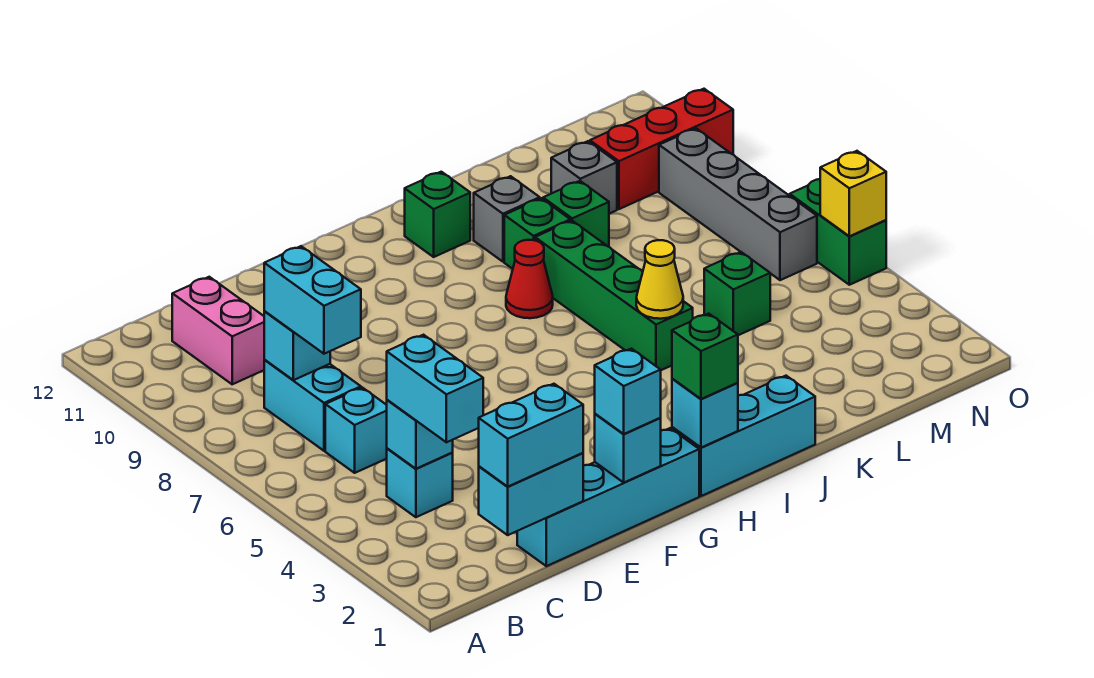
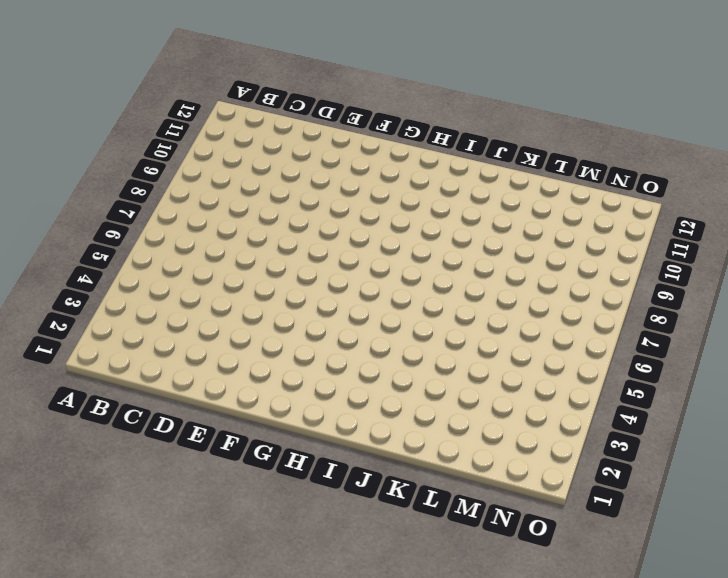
none -> cyan 1x1 brick [387,448,453,517]
none -> cyan 1x1 brick [325,388,387,473]
none -> cyan 1x2 brick [264,360,361,451]

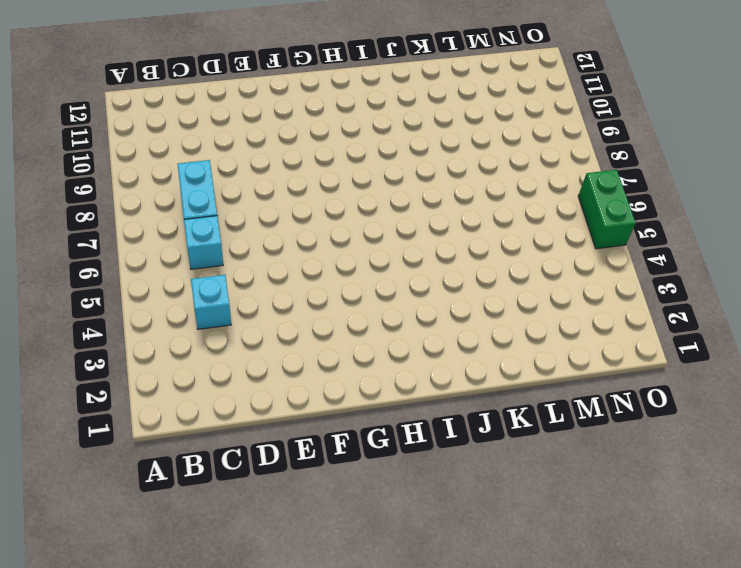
none -> pink 1x2 brick [172,277,265,384]
none -> cyan 1x4 brick [517,428,699,566]
none -> cyan 1x3 brick [672,376,815,496]

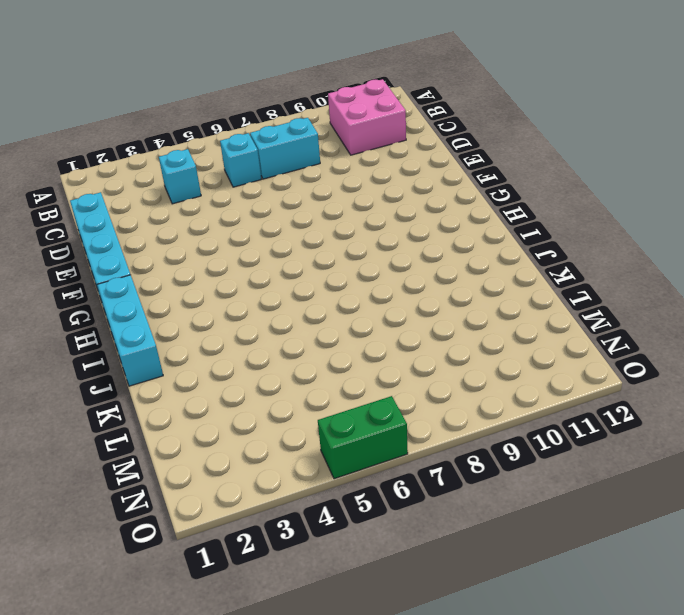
pink 2x2 brick [328,79,406,155] -> pink 1x2 brick [172,277,265,384]
none -> red 1x1 cone [506,240,553,318]
none -> green 1x1 brick [405,172,470,257]
none -> green 1x4 brick [535,221,693,370]

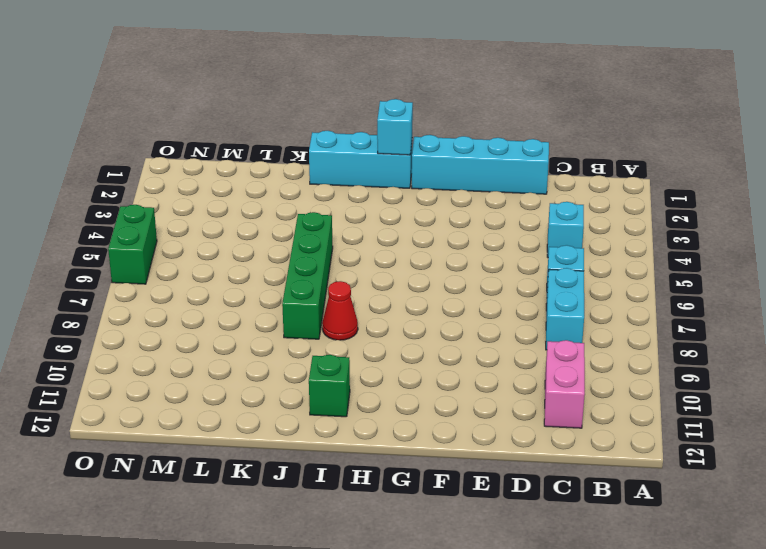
none -> green 1x1 brick [504,198,570,269]
none -> grey 1x1 brick [474,176,540,262]
none -> green 1x1 brick [543,181,609,247]

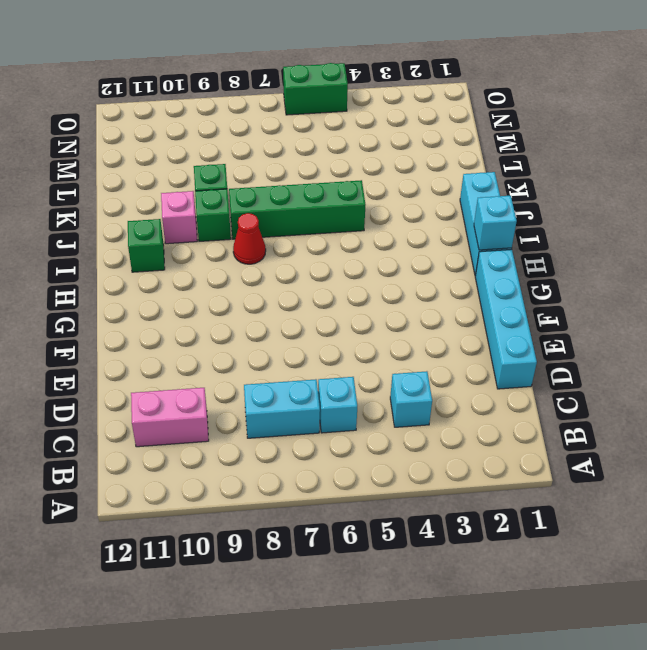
pink 1x1 brick [161,191,197,244] -> grey 1x1 brick [474,176,540,262]
none -> green 1x1 brick [704,252,770,335]
none -> grey 1x1 brick [551,141,617,214]
none -> red 1x3 brick [590,89,733,209]

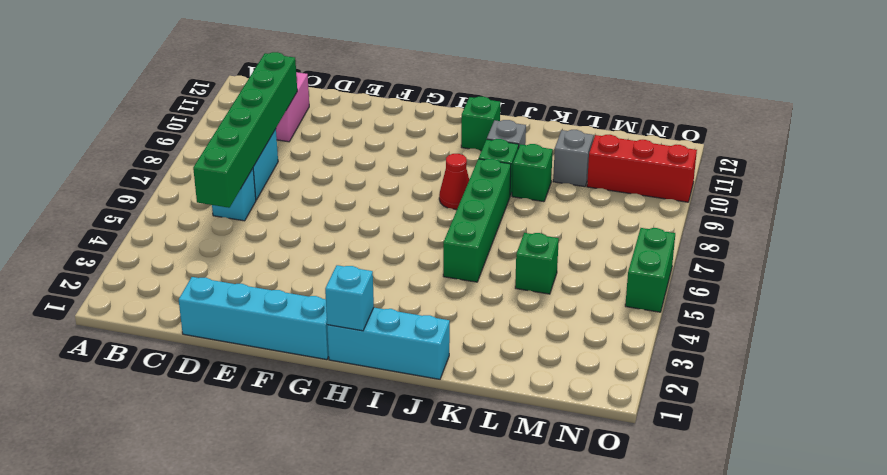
green 1x6 brick [193,52,297,208] -> cyan 1x1 brick [264,311,330,380]
none -> cyan 1x1 brick [387,448,453,517]
none -> grey 1x4 brick [659,128,817,280]
none -> cyan 1x2 brick [479,453,583,535]

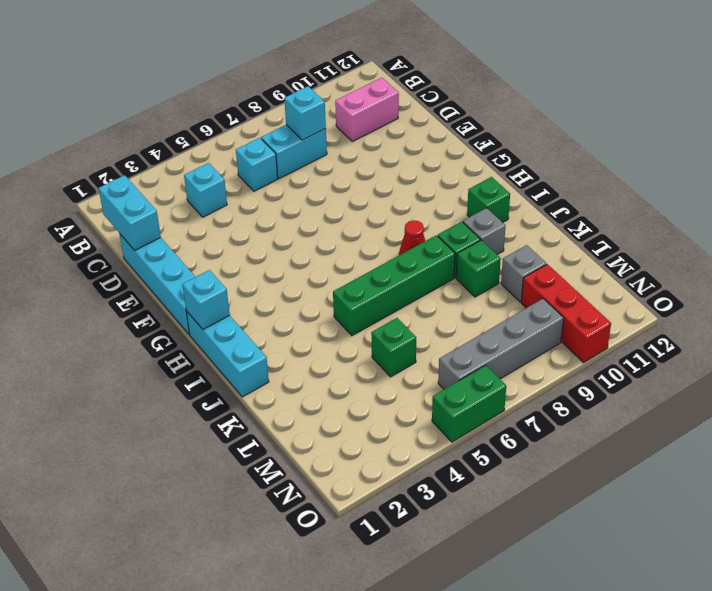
none -> cyan 1x1 brick [387,400,453,469]
none -> cyan 1x1 brick [595,414,661,482]
none -> yellow 1x1 cone [636,240,683,319]

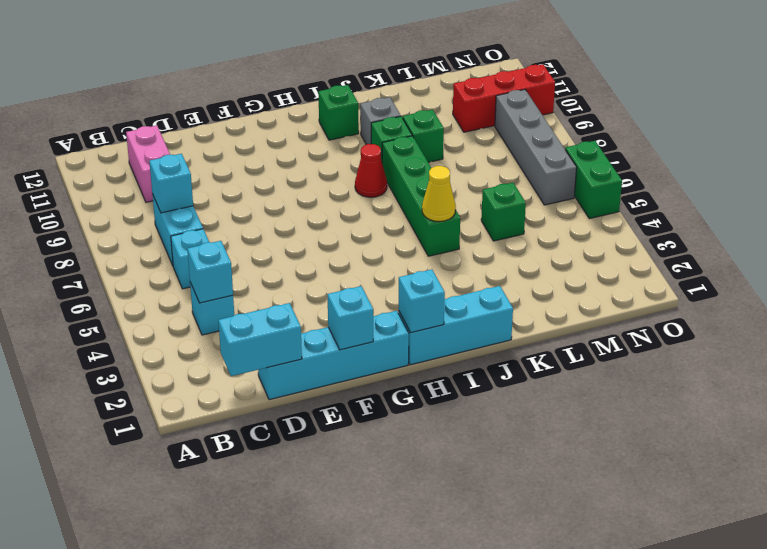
none -> grey 1x1 brick [551,141,617,214]
none -> yellow 1x1 brick [820,151,886,236]
none -> cyan 1x2 brick [478,384,583,486]

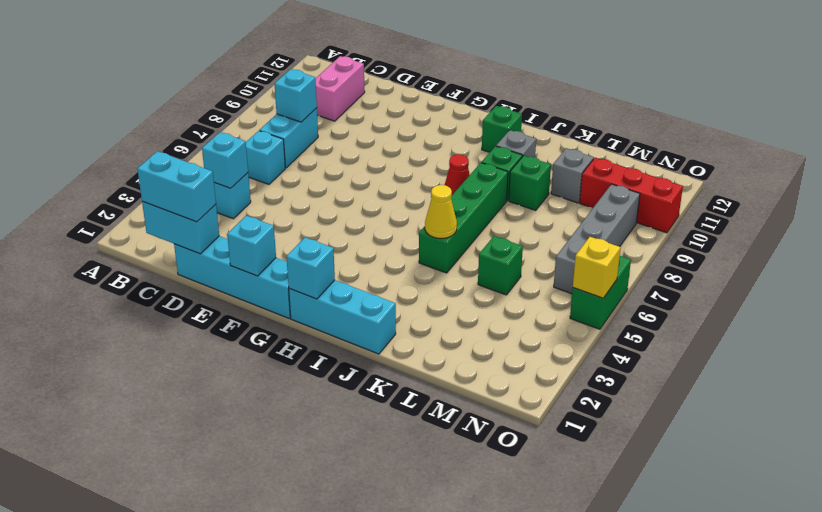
none -> cyan 1x2 brick [387,335,483,442]
none -> cyan 1x2 brick [264,246,361,354]
none -> cyan 1x1 brick [595,349,661,434]

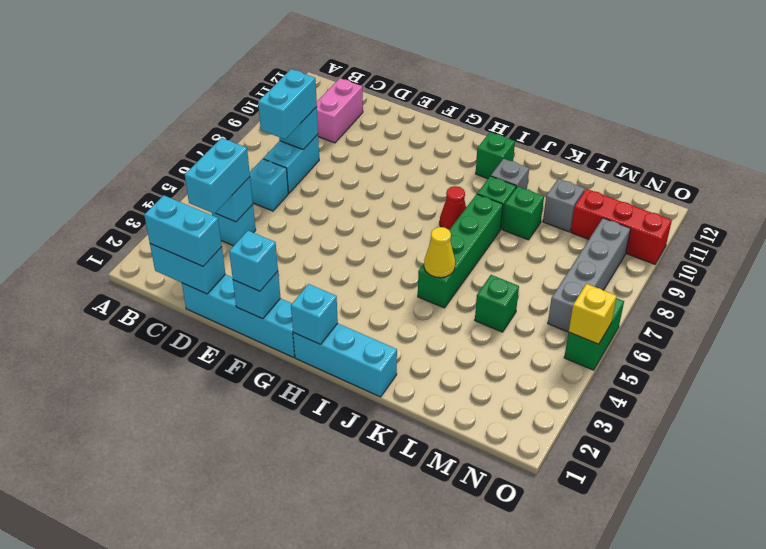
none -> green 1x1 brick [672,314,738,399]

